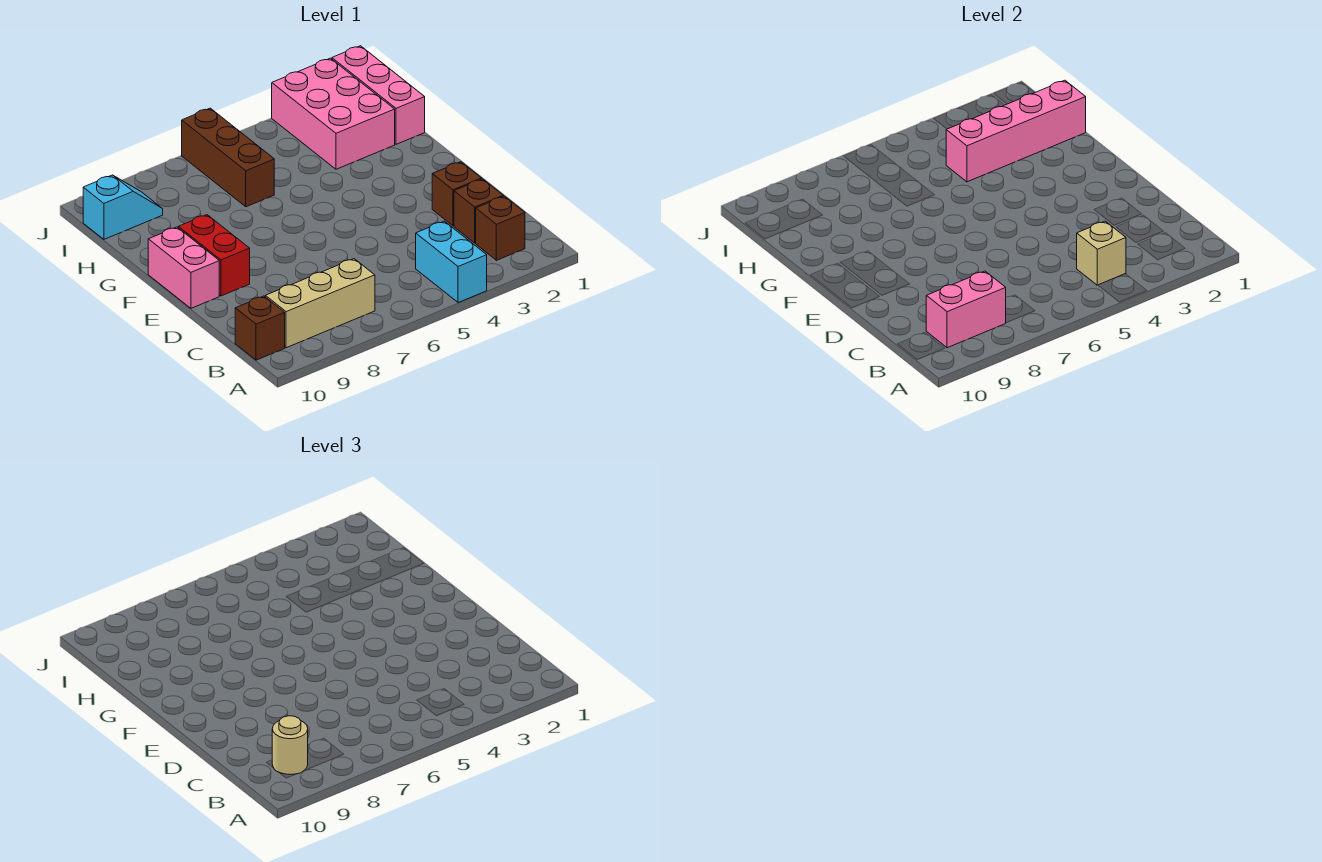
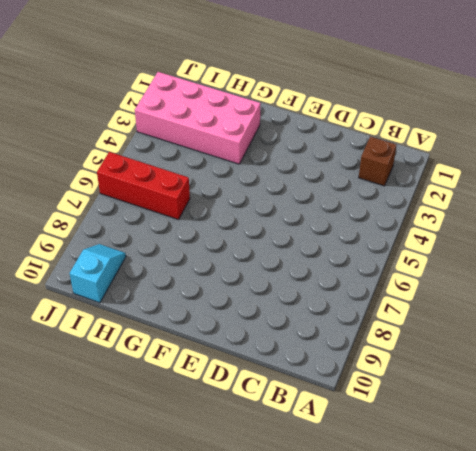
pink 2x4 brick [135,72,261,164] -> pink 2x3 brick [272,58,395,169]
red 1x3 brick [97,152,190,220] -> brown 1x3 brick [182,108,274,207]
none -> cyan 1x2 brick [416,221,487,303]
none -> tan 1x3 brick [265,259,375,348]
none -> brown 1x1 brick [235,296,285,360]

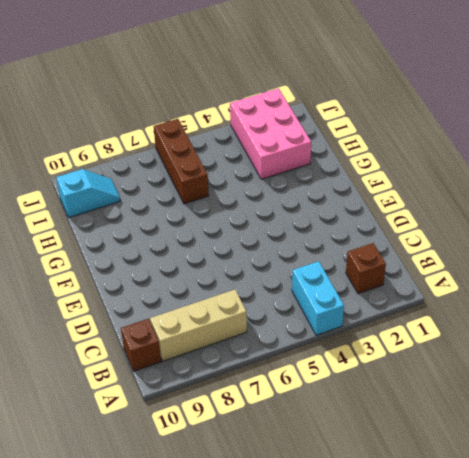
none -> brown 1x1 brick [454,179,503,243]
none -> brown 1x1 brick [432,162,482,226]
none -> red 1x2 brick [178,215,250,296]

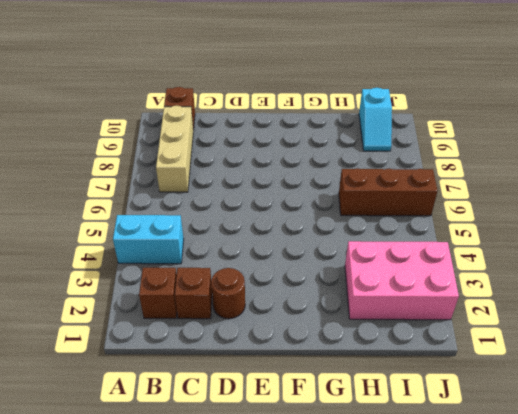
brown 1x1 round brick [211,268,245,319] -> brown 1x1 brick [432,162,482,226]
none -> red 1x2 brick [178,215,250,296]
none -> pink 1x2 brick [148,227,219,308]
none -> pink 1x3 brick [332,46,425,144]

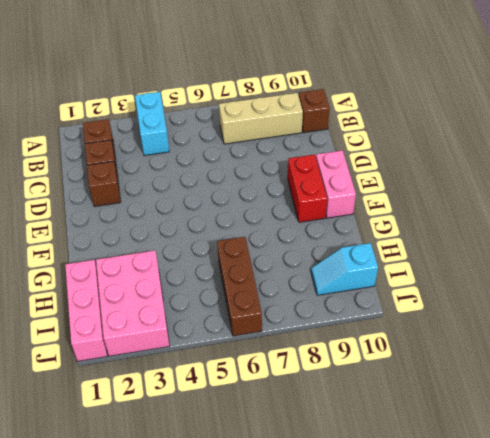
none -> tan 1x1 brick [1077,221,1126,285]
none -> pink 1x2 brick [926,271,1006,348]
none -> pink 1x4 brick [946,80,1086,182]

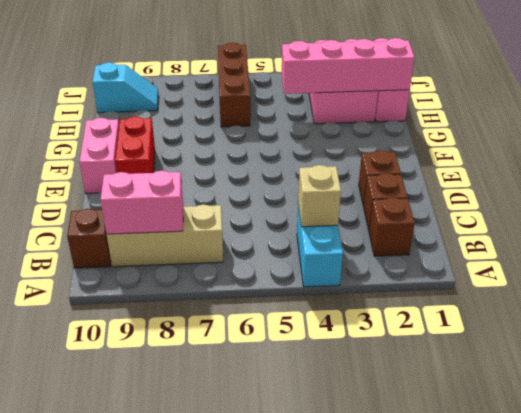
none -> tan 1x1 round brick [272,716,308,775]

